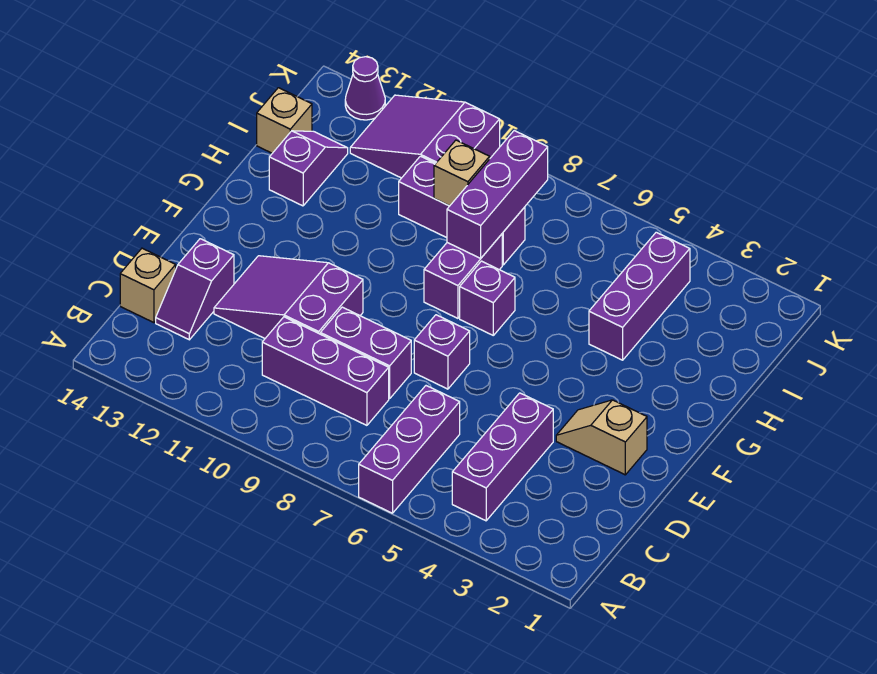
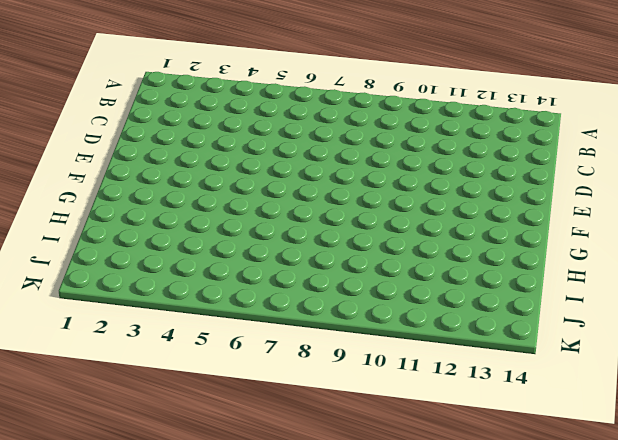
none -> purple 1x3 brick [359,386,460,513]
none -> purple 1x3 brick [452,393,553,521]
none -> purple 1x3 brick [262,317,389,425]

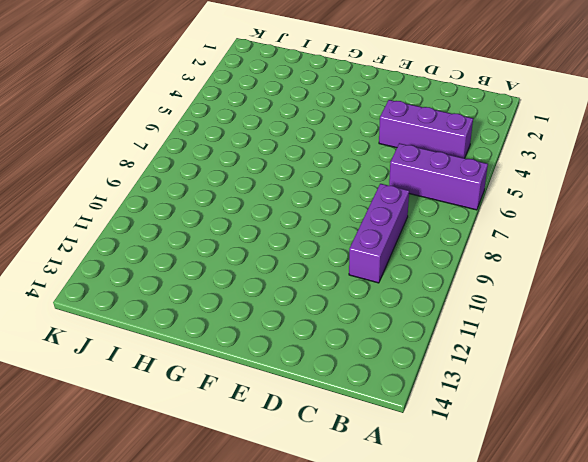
none -> purple 1x2 slope [156,239,234,340]
none -> tan 1x1 brick [120,248,176,323]
none -> purple 1x2 brick [320,307,411,399]

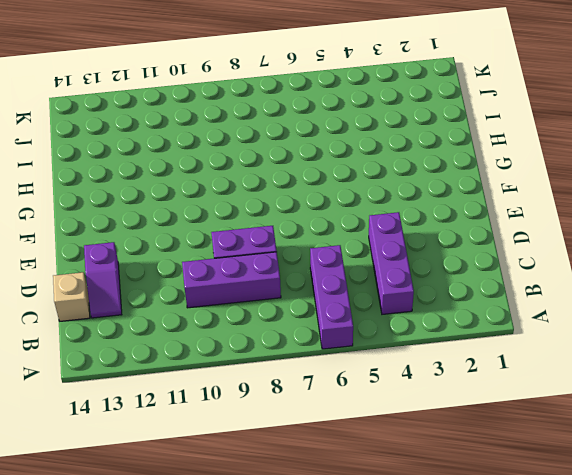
none -> purple 2x3 slope [214,256,363,338]
none -> tan 1x2 slope [556,400,647,475]
none -> purple 1x1 brick [414,315,470,389]

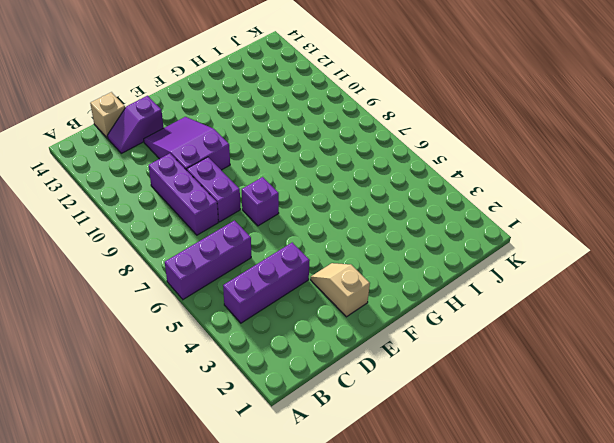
none -> purple 1x1 brick [460,261,515,335]
none -> purple 1x2 brick [424,234,502,318]
none -> purple 1x3 brick [589,232,690,360]

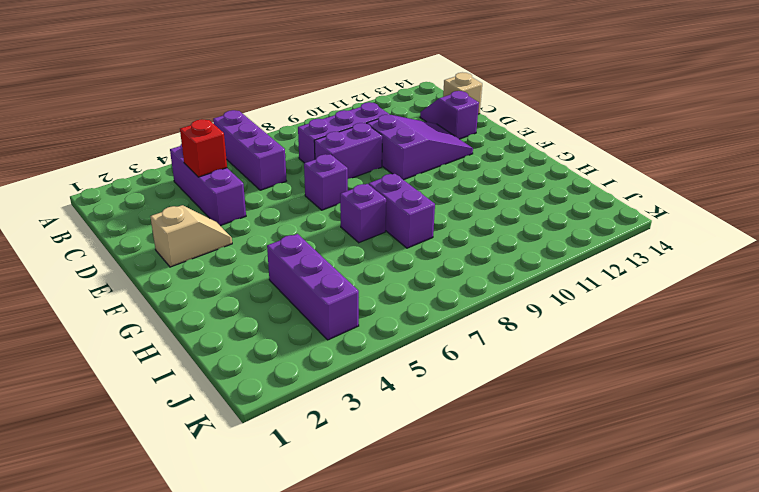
red 1x1 brick [180,119,227,177] -> none
none -> purple 1x2 slope [269,131,348,206]
none -> purple 1x3 brick [399,156,525,265]
none -> tan 1x1 brick [257,88,312,153]

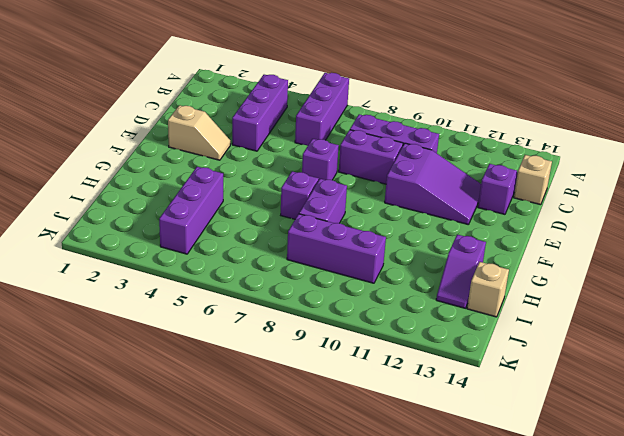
none -> purple 2x3 slope [350,95,500,178]
none -> purple 1x1 cone [345,57,385,120]
none -> purple 1x3 brick [447,131,548,258]

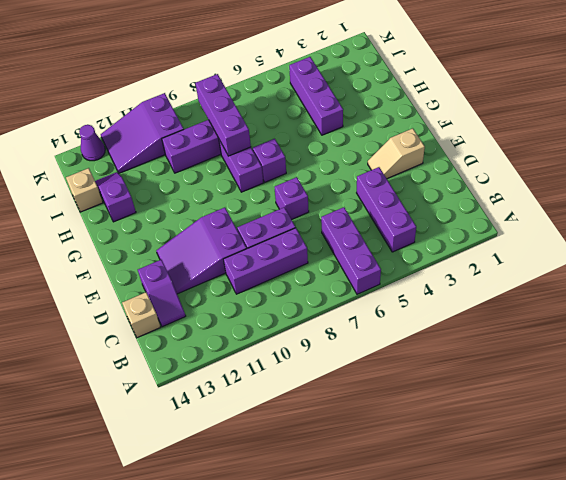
none -> tan 1x1 brick [434,140,490,206]

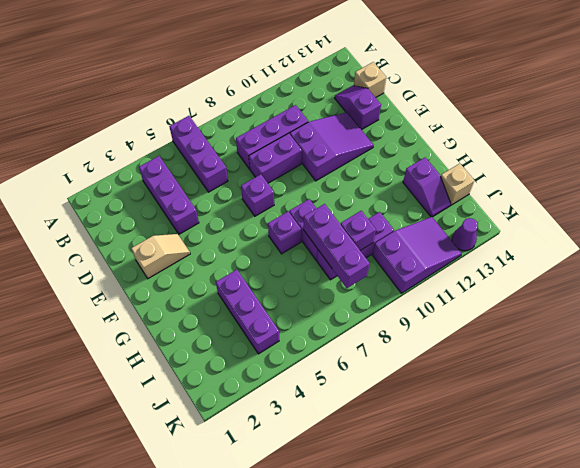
purple 1x1 brick [341,211,376,251] -> tan 1x1 brick [434,140,490,206]

